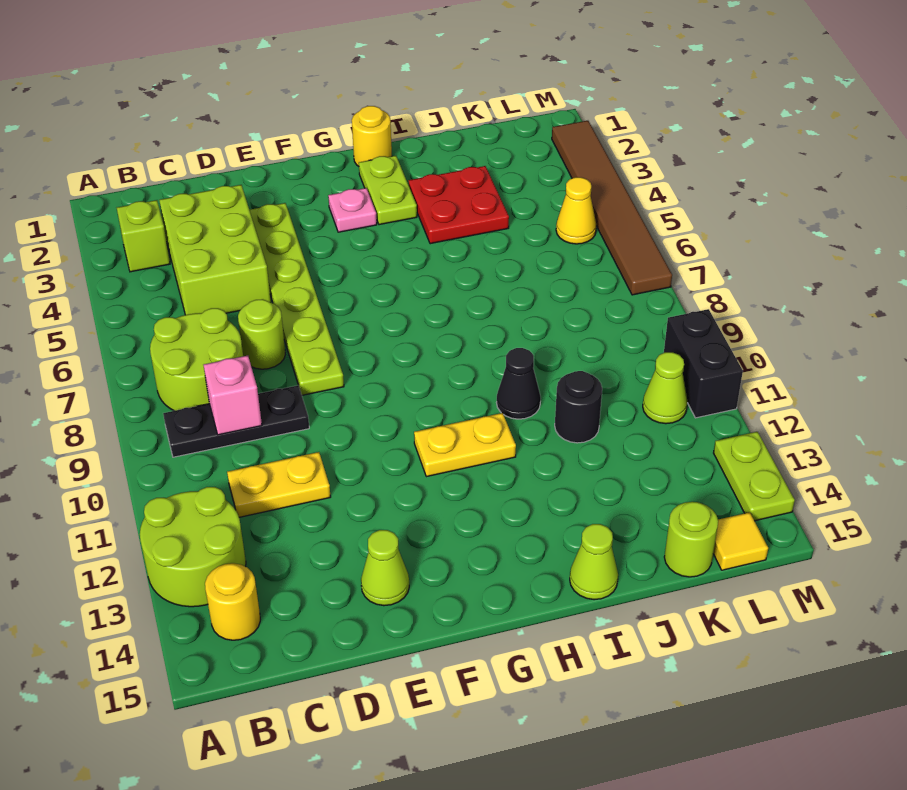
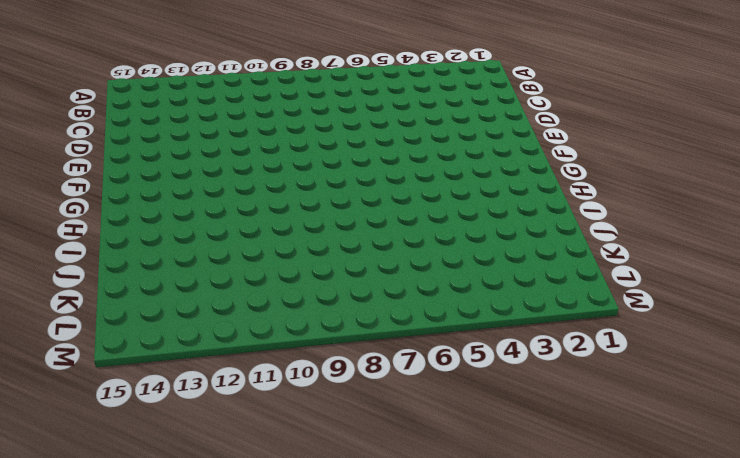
none -> lime 2x2 round brick [140,487,246,607]
none -> lime 1x1 brick [117,200,170,272]
none -> lime 2x2 round brick [150,308,243,411]

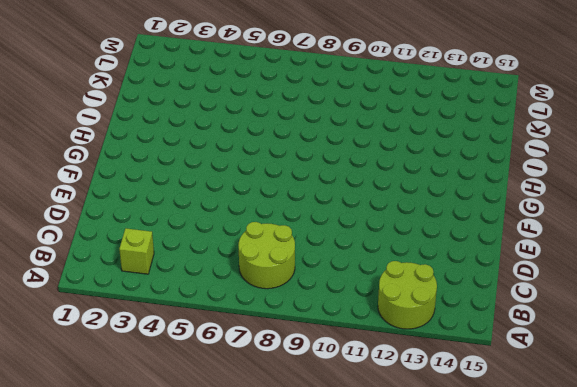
none -> black 1x3 plate [163,385,309,457]
none -> yellow 1x1 round brick [205,563,260,640]
none -> lime 2x3 brick [159,185,271,315]

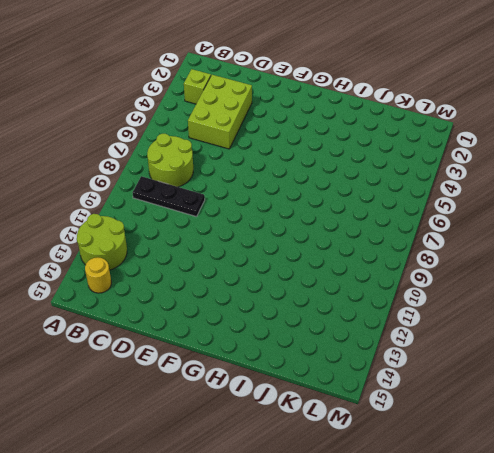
none -> yellow 1x2 plate [227,452,331,517]
none -> lime 1x1 round brick [238,299,285,369]
none -> lime 1x6 plate [250,203,344,395]

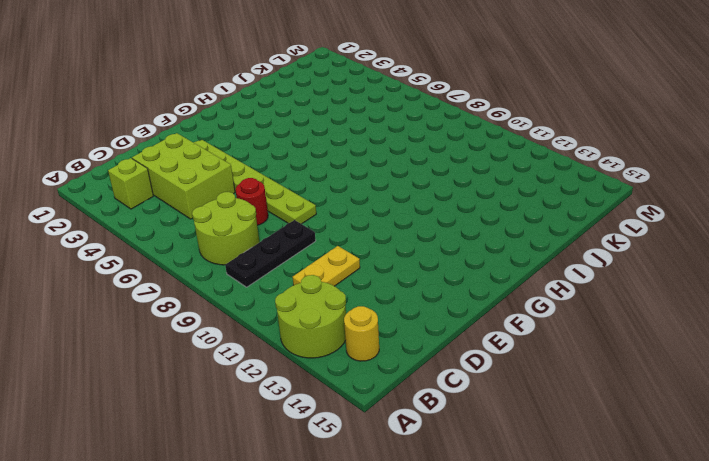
red 1x1 round brick [236,178,268,225] -> lime 1x1 round brick [238,299,285,369]
none -> lime 1x1 cone [361,530,409,606]
none -> pink 1x1 plate [328,188,377,232]
none -> yellow 1x2 plate [414,413,516,477]

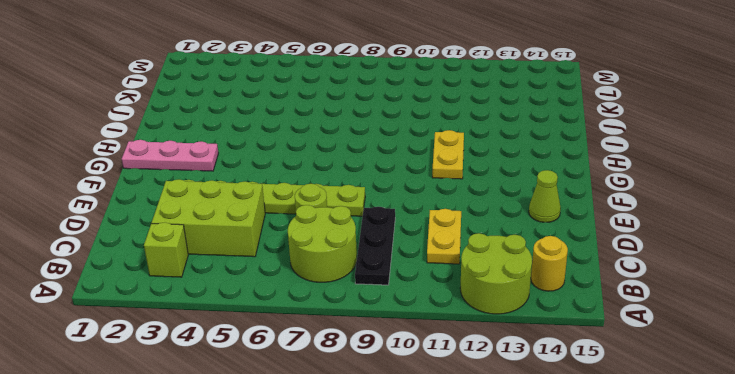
pink 1x3 plate [122,140,218,171] -> pink 1x1 plate [328,188,377,232]
none -> yellow 1x1 round brick [352,106,392,166]
none -> lime 1x2 plate [359,156,417,225]
none -> red 2x2 plate [408,166,509,244]

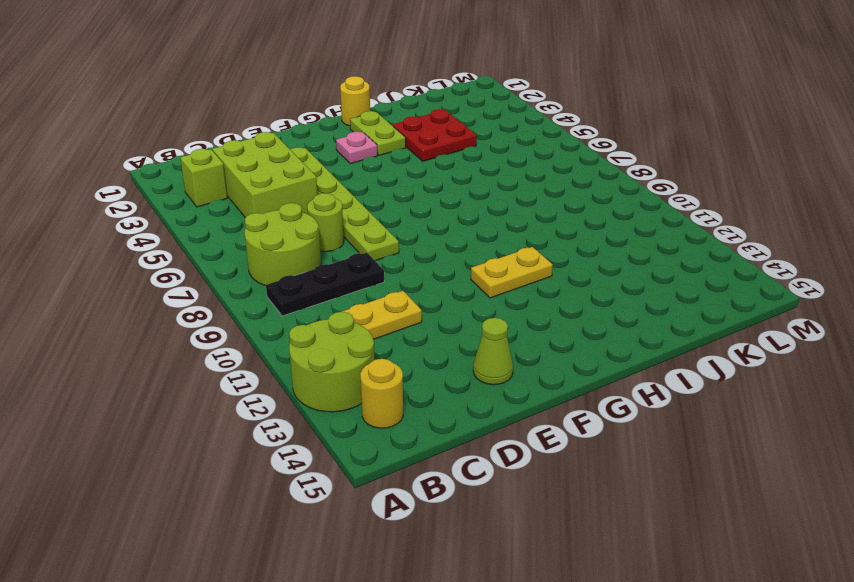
none -> black 1x1 cone [497,348,541,419]
none -> lime 1x1 cone [570,524,618,600]
none -> black 1x1 round brick [555,371,602,443]

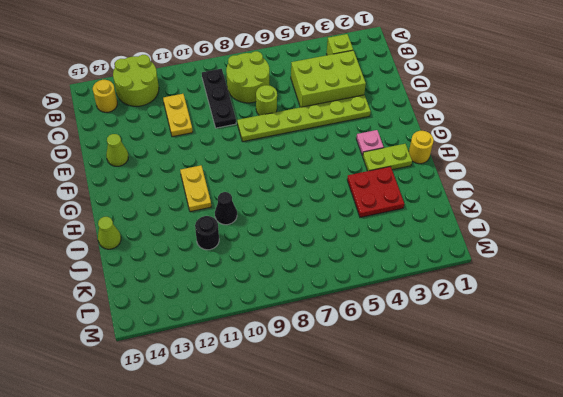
none -> lime 1x1 round brick [664,502,718,577]
none -> yellow 1x1 cone [556,177,596,244]
none -> lime 1x1 cone [643,352,688,424]

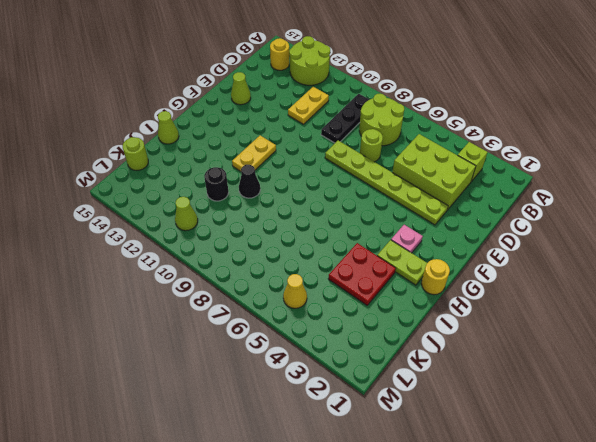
none -> yellow 1x1 tile [713,512,768,570]
none -> brown 1x6 tile [552,121,672,295]
none -> black 1x2 brick [664,309,743,418]

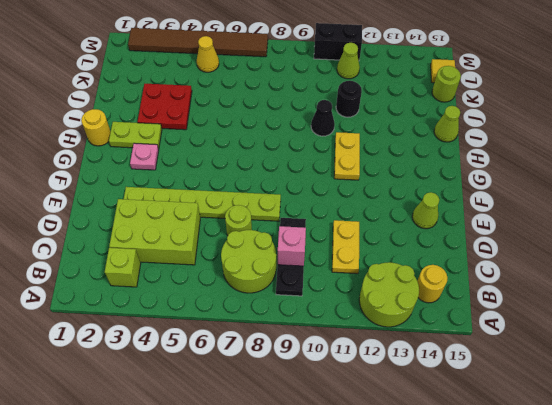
none -> lime 1x2 plate [714,432,795,521]

